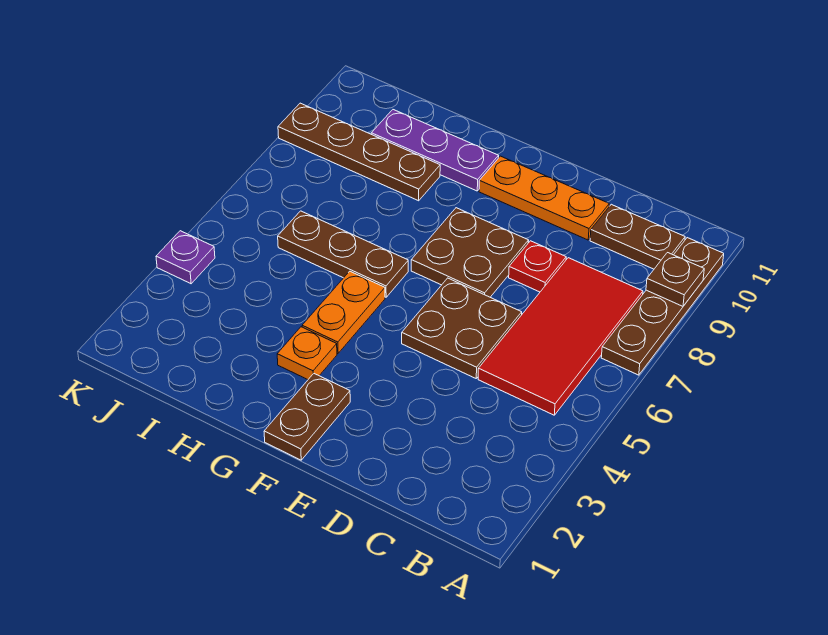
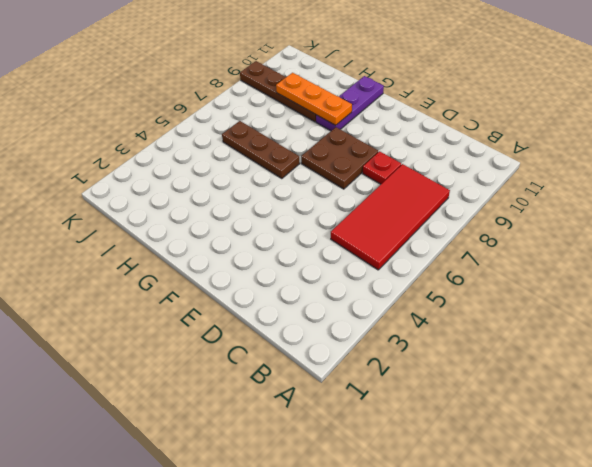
purple 1x3 plate [316,76,384,131] -> purple 1x3 plate turned to [371,110,499,191]
orange 1x3 plate [276,73,352,125] -> orange 1x3 plate moved to [479,156,609,240]
none -> brown 1x4 plate [601,238,724,375]
none -> brown 1x2 plate [590,204,685,269]
none -> brown 2x2 plate [402,278,522,378]

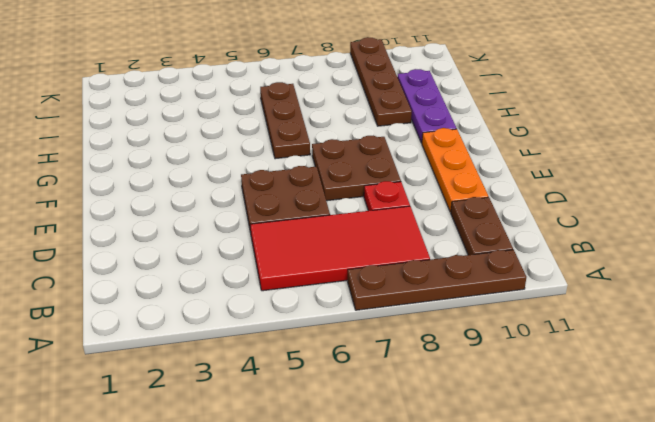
none -> brown 1x2 plate [264,374,350,460]
none -> orange 1x1 plate [277,327,337,380]
none -> orange 1x2 plate [302,271,385,353]

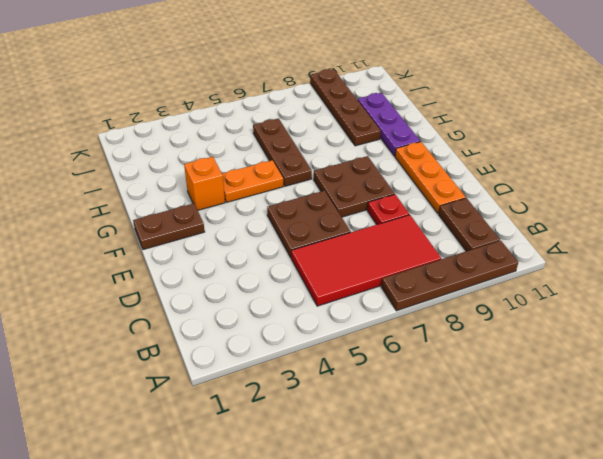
orange 1x1 brick [184,157,225,210] -> orange 1x1 plate [277,327,337,380]
none -> purple 1x1 plate [156,231,215,284]
none -> brown 1x1 plate [646,253,704,306]

